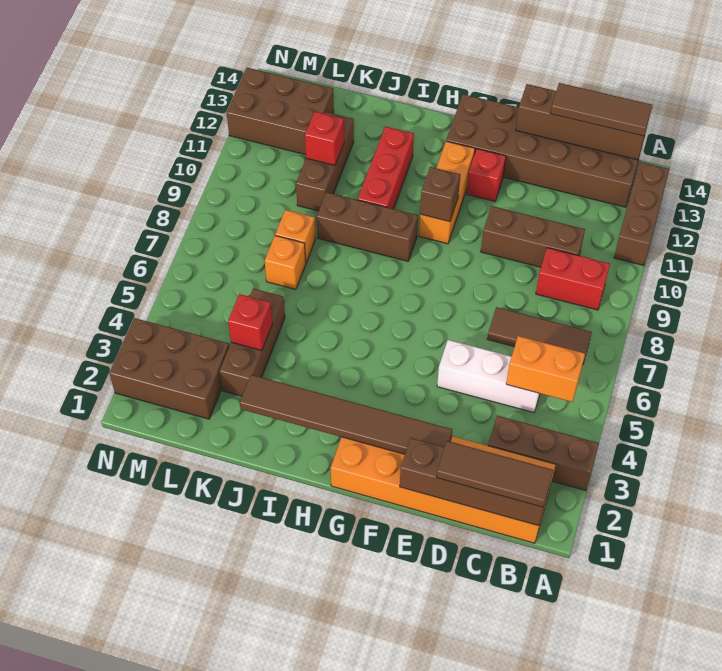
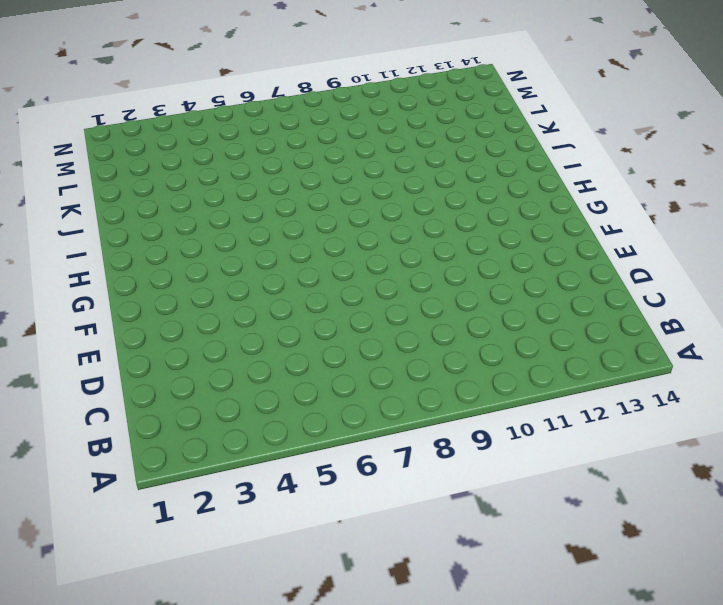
none -> brown 1x3 brick [488,416,599,490]
none -> brown 1x3 brick [614,162,669,265]
none -> orange 2x6 brick [331,436,556,543]

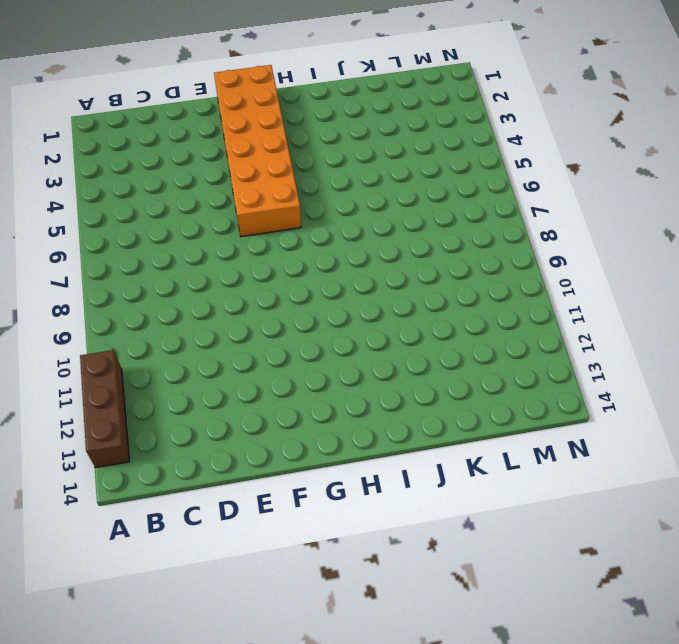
orange 2x6 brick [214,65,301,237] -> orange 2x6 brick turned to [331,436,556,543]
none -> brown 1x3 brick [488,416,599,490]
none -> brown 1x3 tile [487,307,592,364]
none -> red 1x2 brick [536,248,610,310]

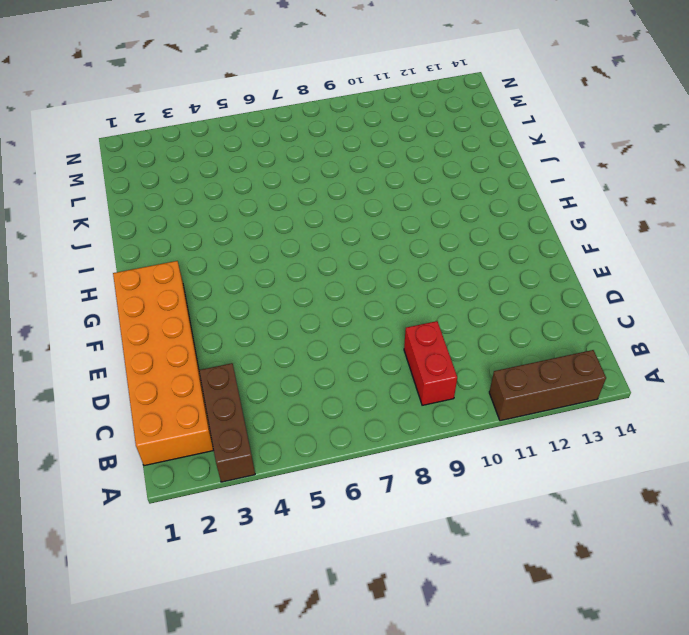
none -> brown 1x3 tile [487,307,592,364]
none -> brown 2x6 brick [446,94,640,207]
none -> white 1x3 brick [437,340,540,413]

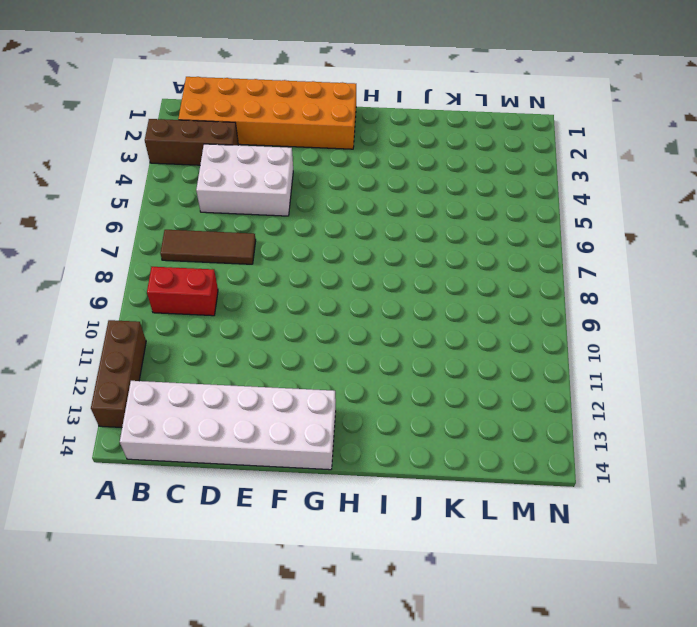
white 2x6 brick [120,381,336,470] -> brown 2x6 brick [446,94,640,207]
white 2x3 brick [196,144,293,216] -> white 1x3 brick [437,340,540,413]
none -> brown 1x3 brick [481,206,585,267]
none -> red 1x1 brick [467,149,506,201]
none -> orange 1x3 brick [419,141,475,244]

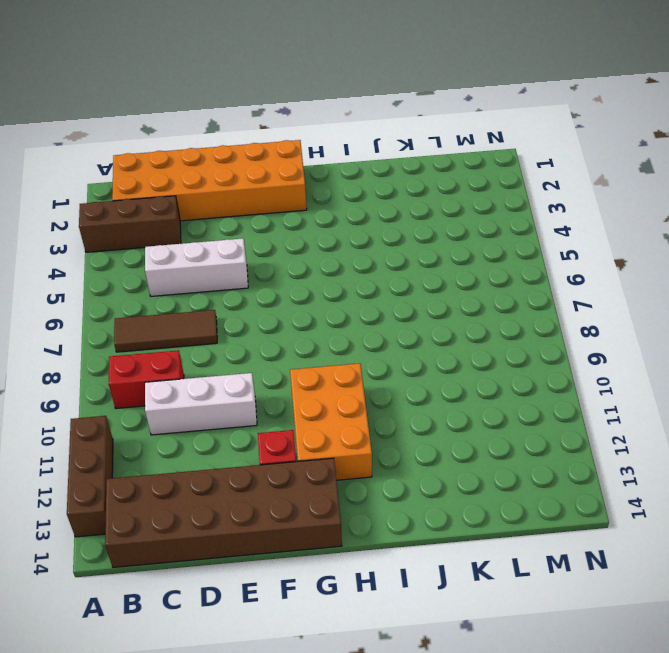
white 1x3 brick [145,373,257,435] -> brown 1x3 brick [481,206,585,267]
orange 2x3 brick [290,363,372,480] -> orange 1x3 brick [419,141,475,244]
none -> brown 1x3 brick [317,192,418,261]
none -> red 1x3 brick [358,126,414,209]
none -> brown 1x3 brick [219,289,285,396]

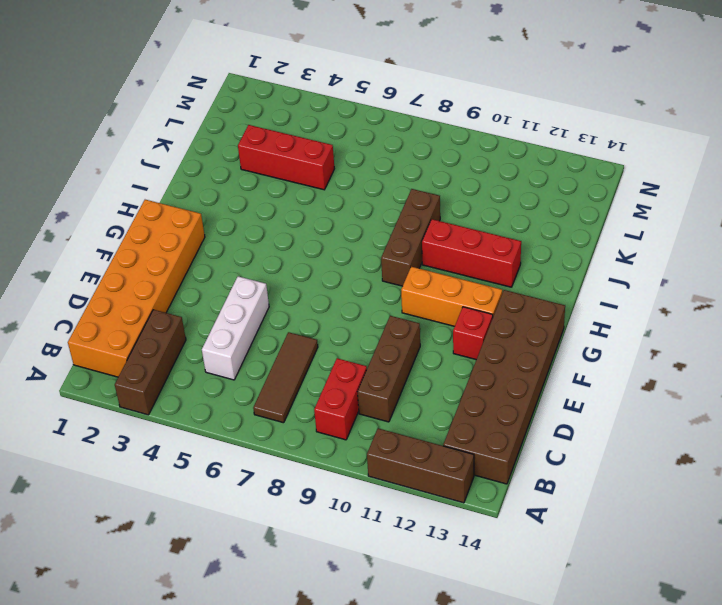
red 1x3 brick [238,125,335,190] -> brown 1x3 brick [219,289,285,396]
none -> orange 1x1 brick [265,236,306,289]
none -> orange 1x1 brick [275,210,316,263]
none -> brown 1x3 brick [296,112,354,211]

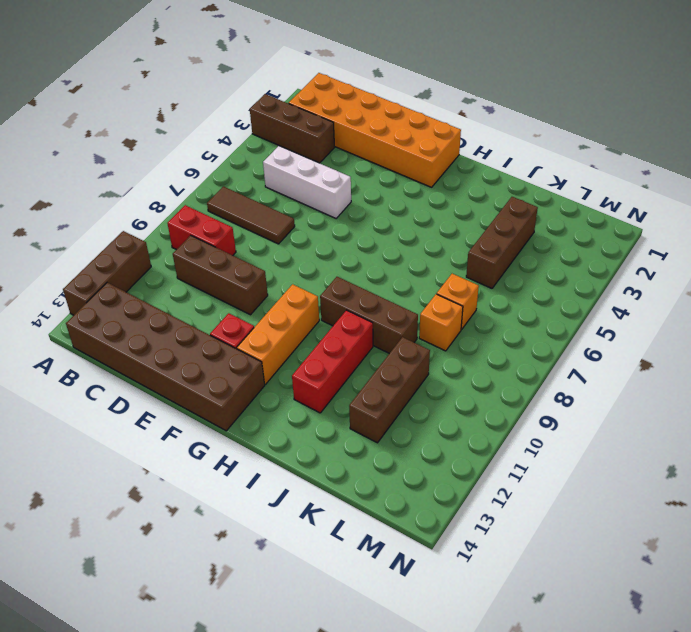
none -> brown 2x3 brick [110,318,229,419]
none -> brown 2x3 brick [227,68,334,155]
none -> brown 1x4 brick [400,438,550,526]

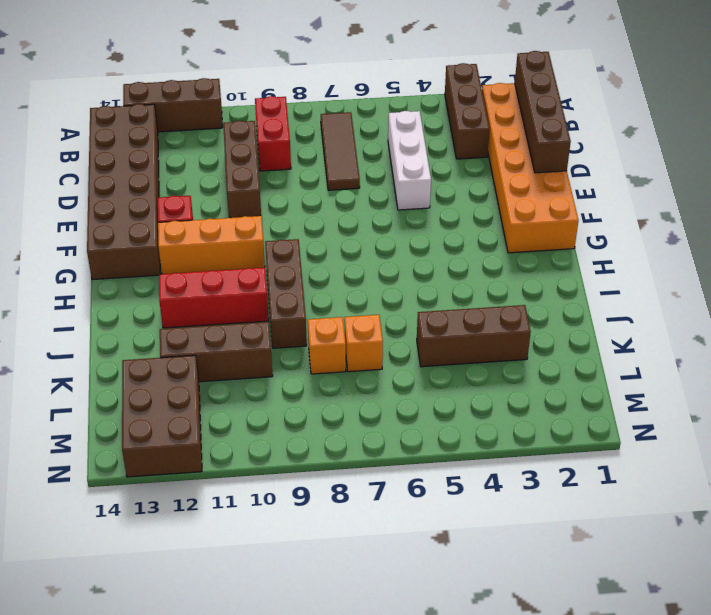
none -> brown 2x3 brick [110,318,229,419]
none -> orange 1x2 brick [506,336,585,402]
none -> brown 1x4 brick [516,84,646,160]

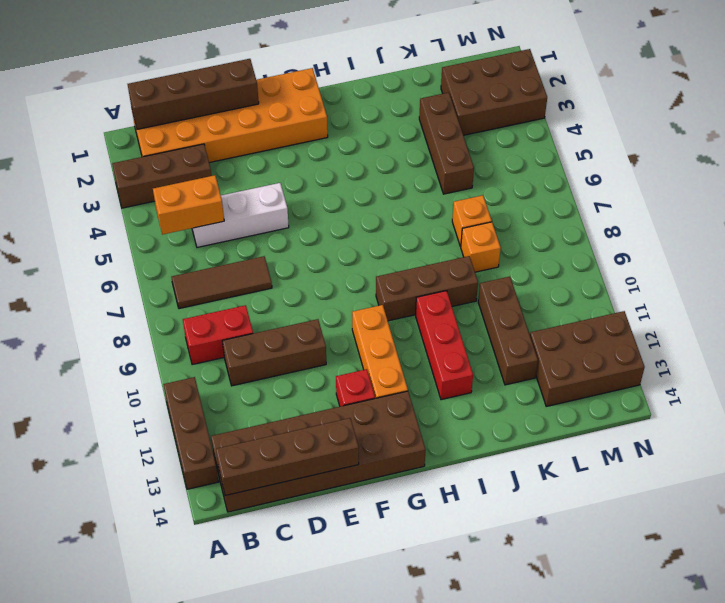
none -> brown 1x6 tile [240,375,452,454]
none -> brown 1x1 brick [420,167,460,222]
none -> red 1x1 brick [228,294,273,350]

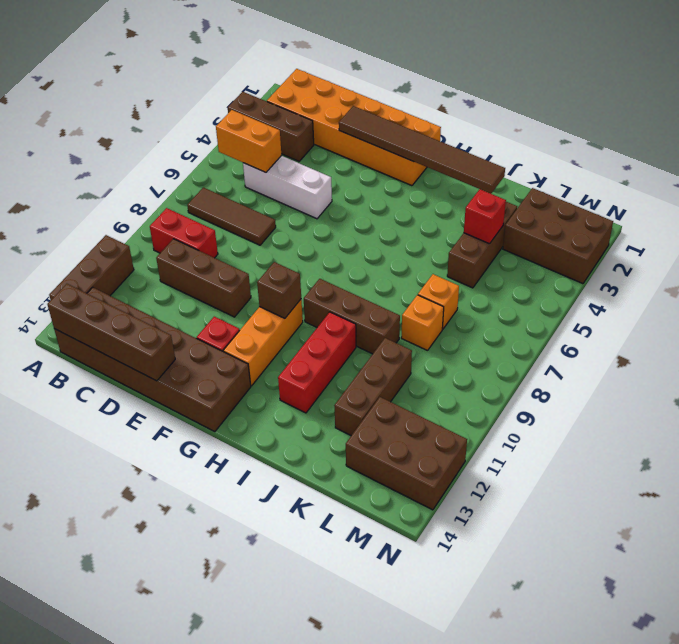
none -> brown 1x4 brick [400,438,550,526]
none -> red 1x1 brick [305,112,344,165]
none -> brown 1x3 tile [436,441,553,507]

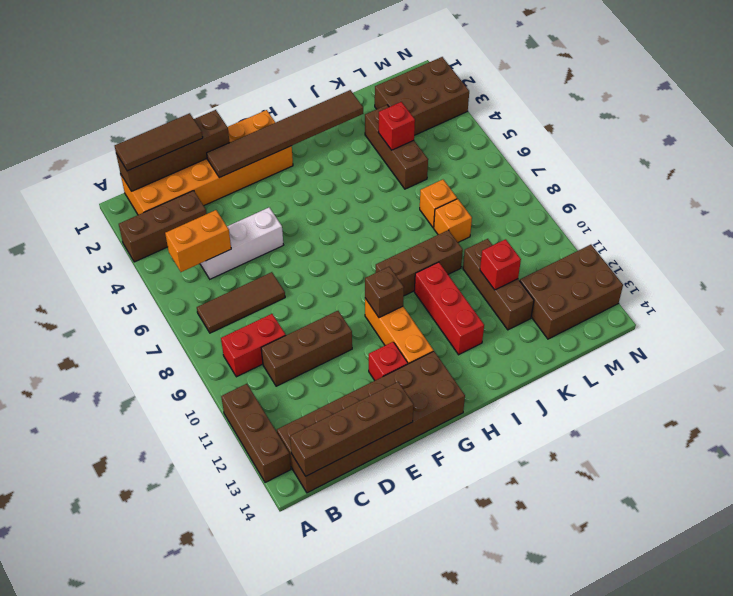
none -> brown 1x3 tile [550,83,652,136]

